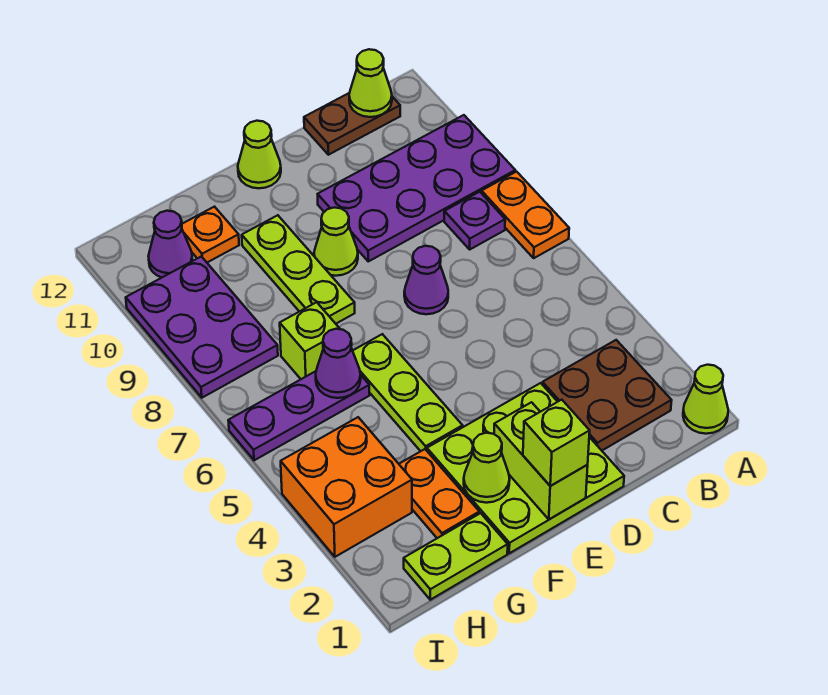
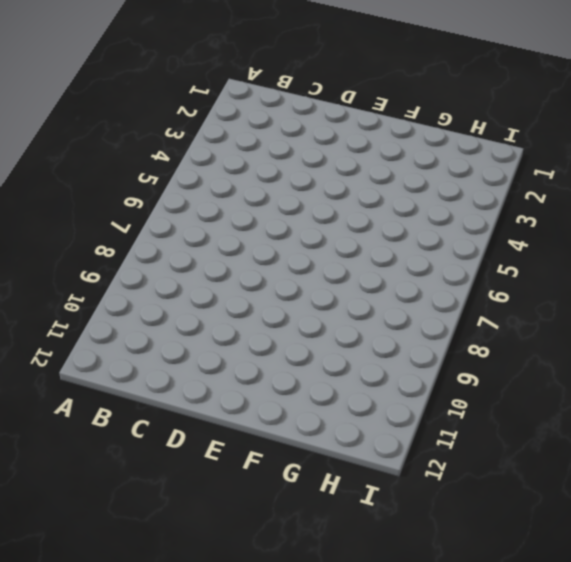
none -> lime 1x1 cone [683,365,728,434]
none -> orange 1x2 plate [482,172,569,258]
none -> purple 2x4 plate [318,115,515,261]

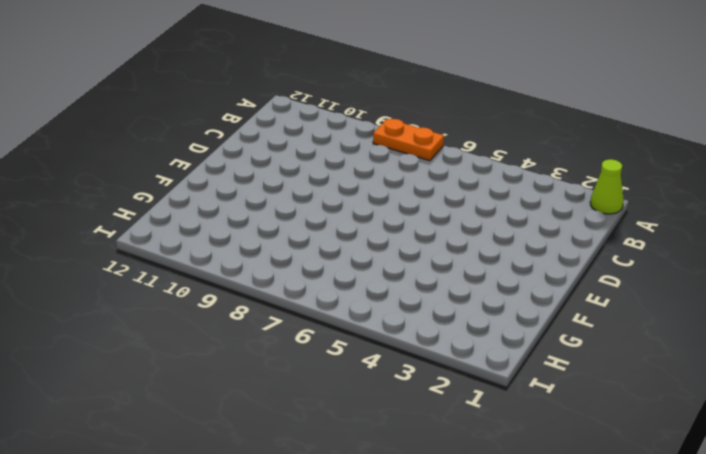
none -> purple 2x4 plate [318,115,515,261]
none -> brown 2x2 plate [542,340,672,450]
none -> purple 1x1 plate [444,192,505,249]

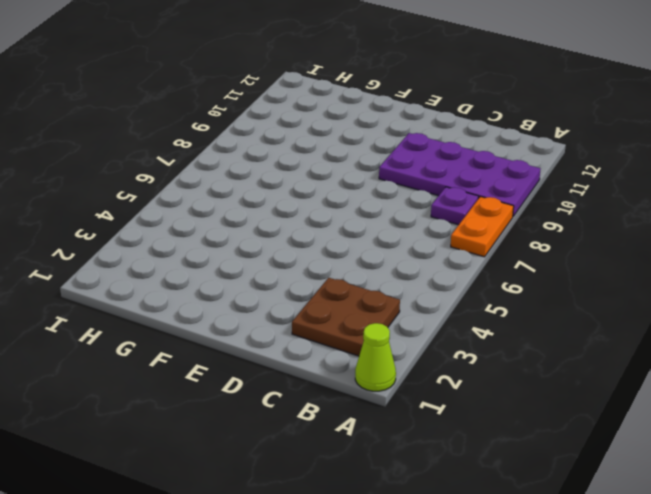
none -> brown 1x2 plate [304,93,400,155]
none -> lime 3x3 plate [427,383,624,553]
none -> purple 1x1 cone [404,246,448,314]

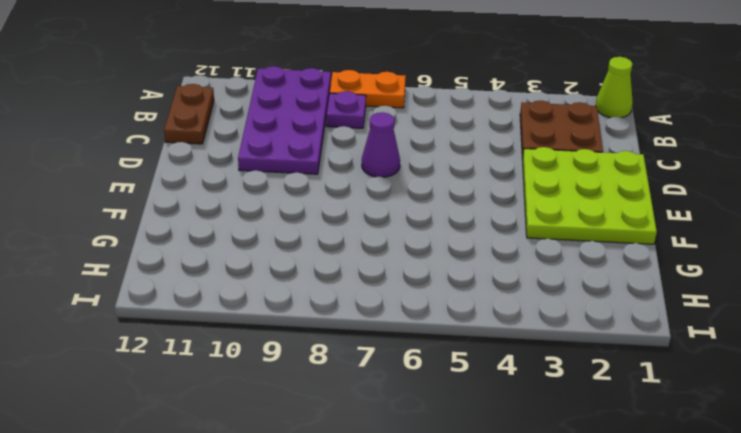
none -> lime 1x1 cone [314,207,358,276]
none -> lime 1x1 cone [238,121,281,188]
none -> lime 1x3 plate [353,334,463,451]

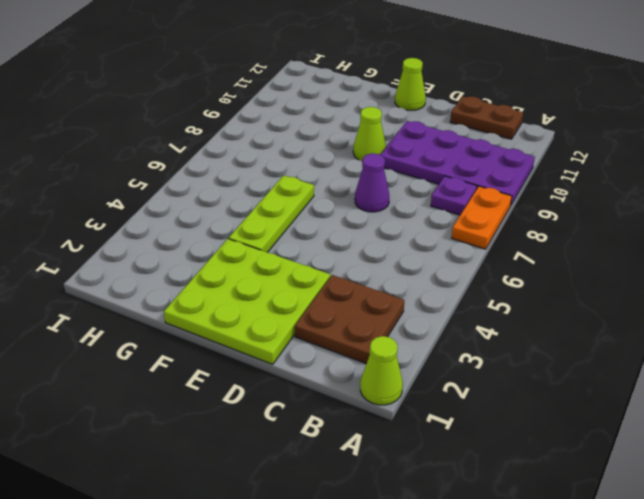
none -> lime 1x3 plate [242,215,355,324]
none -> lime 1x2 plate [404,513,508,600]
none -> orange 1x2 plate [399,449,479,538]

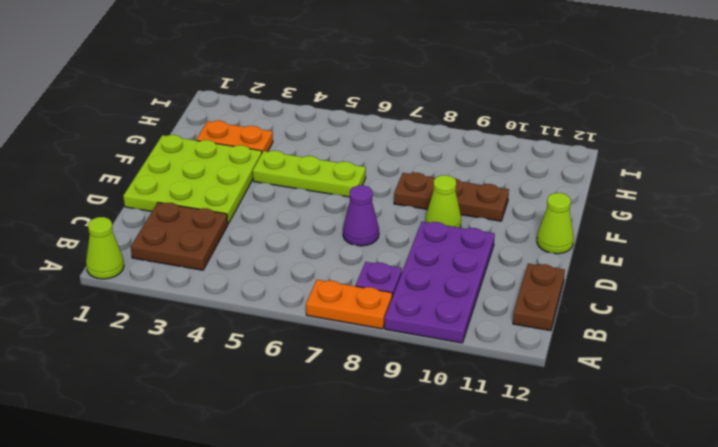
brown 1x3 plate [394,173,509,221] -> lime 1x3 plate [242,215,355,324]
none -> lime 1x2 plate [404,513,508,600]
none -> purple 1x3 plate [228,371,370,460]
none -> lime 1x1 brick [280,302,340,379]

